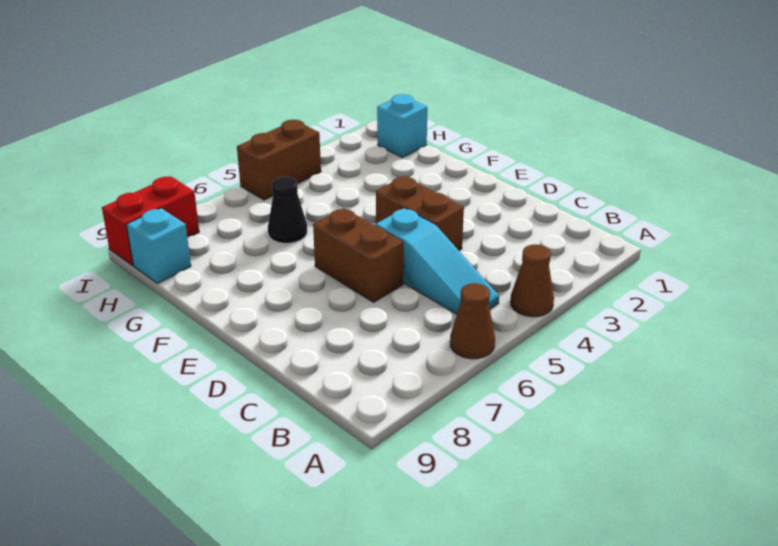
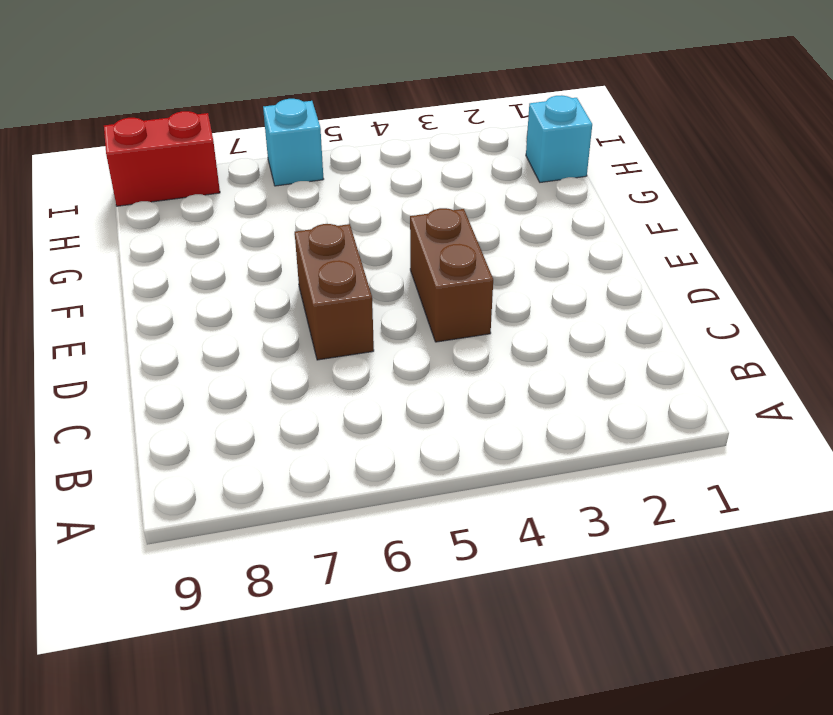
cyan 1x1 brick [263,99,323,186] -> cyan 1x1 brick moved to [127,208,191,284]
none -> brown 1x1 cone [511,244,554,317]
none -> brown 1x1 cone [450,283,495,359]

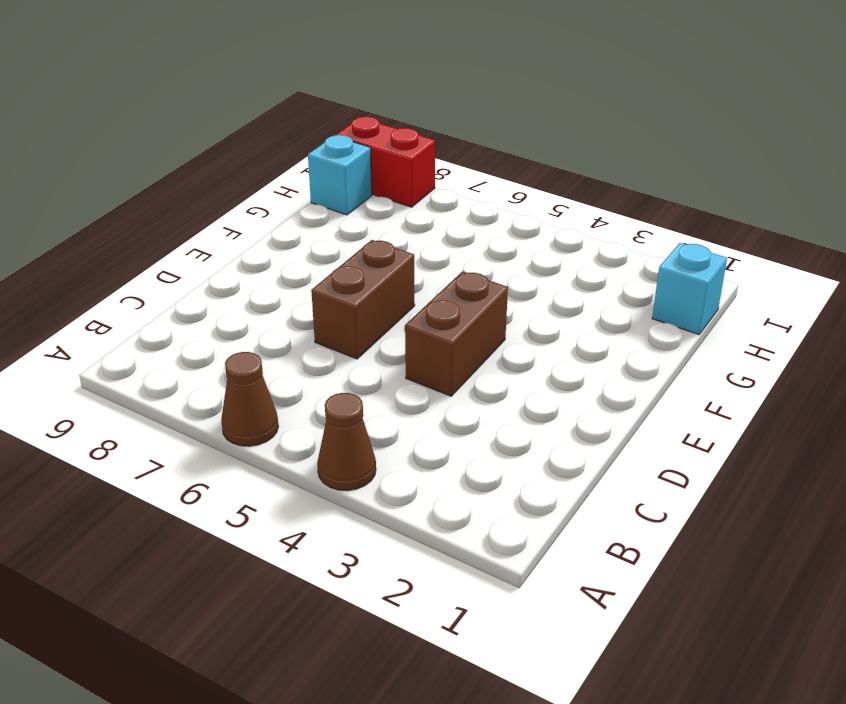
none -> cyan 1x3 slope [375,208,499,314]
none -> black 1x1 cone [268,177,307,243]

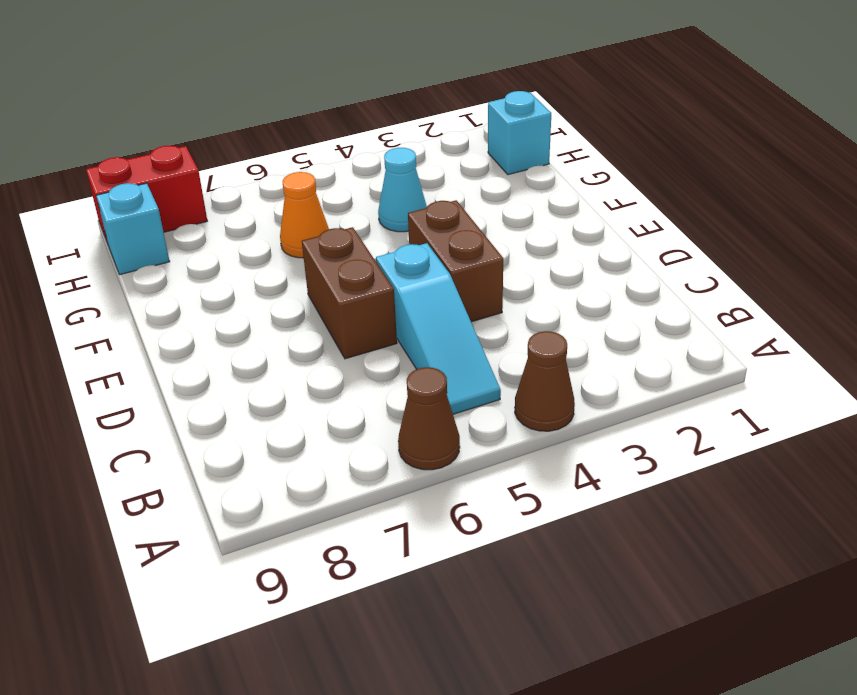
cyan 1x1 cone [378,148,427,232] -> none
orange 1x1 cone [280,172,329,258] -> black 1x1 cone [268,177,307,243]
none -> brown 1x2 brick [237,120,321,200]

